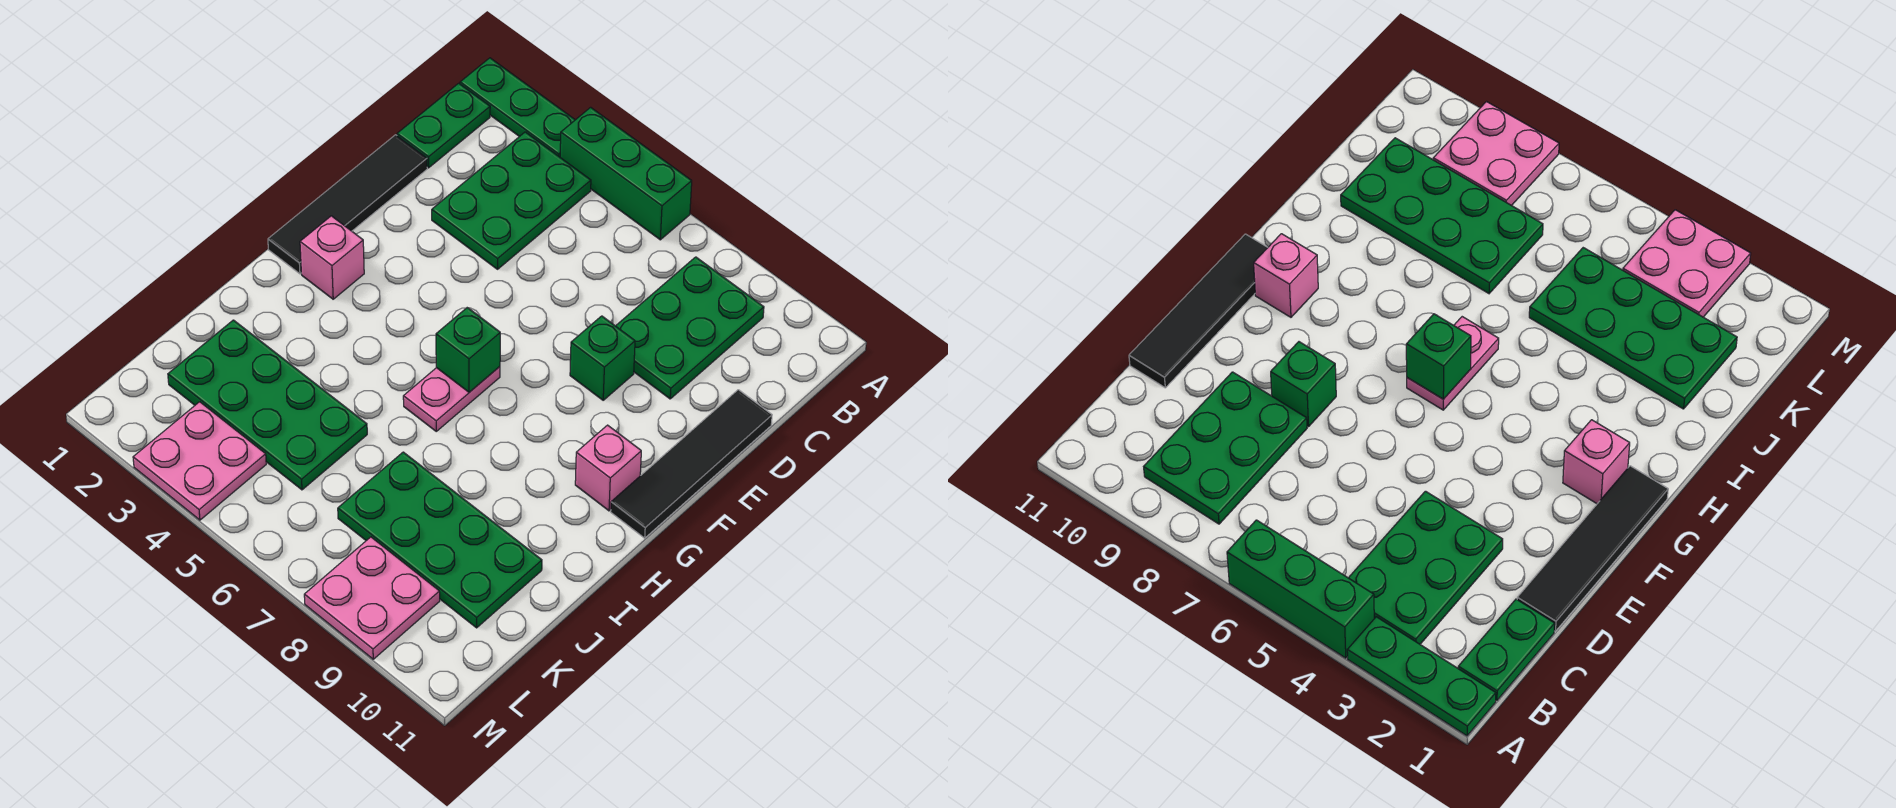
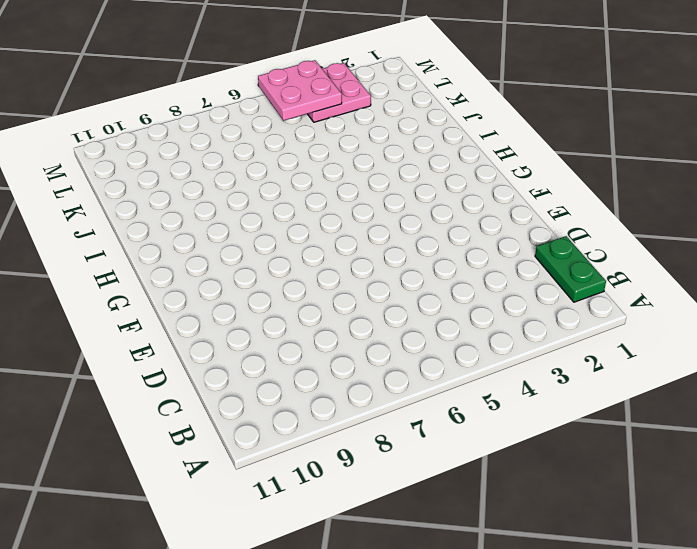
pink 2x2 plate [258,60,342,121] -> pink 2x2 plate moved to [304,537,440,659]
none -> green 1x3 plate [460,58,575,157]
none -> green 1x3 brick [560,107,692,240]
none -> green 2x3 plate [432,132,591,269]

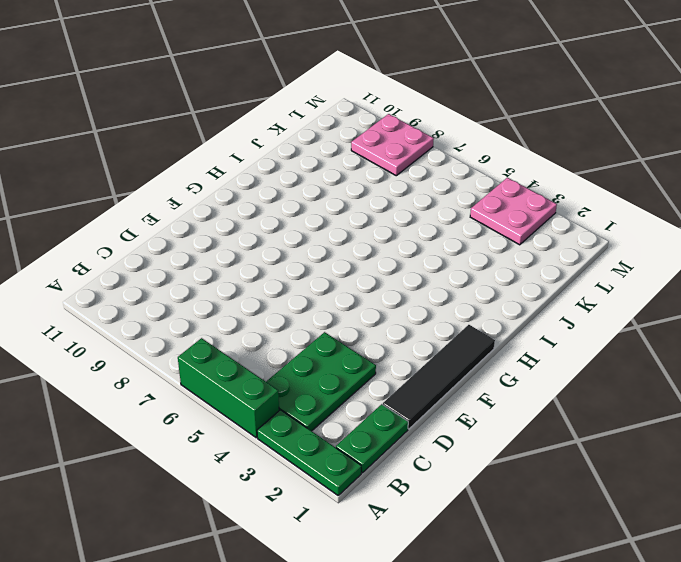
none -> green 2x3 plate [616,257,764,399]
none -> black 1x4 tile [611,390,772,538]
none -> green 1x1 brick [570,316,635,400]

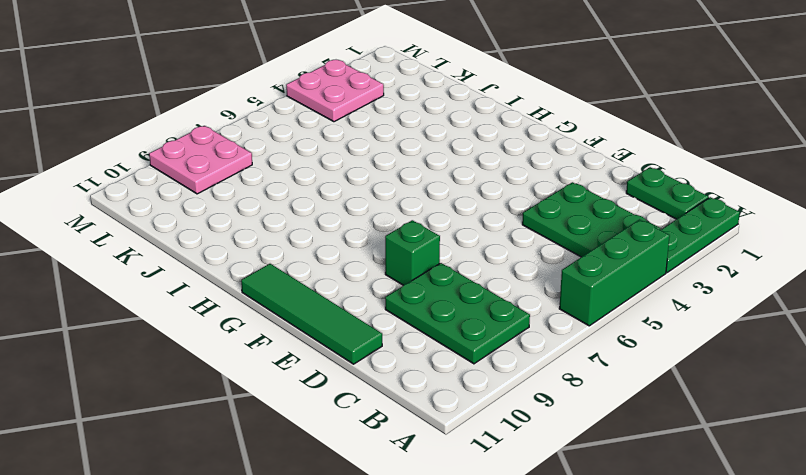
green 1x4 tile [241,264,382,364] -> black 1x4 tile [611,390,772,538]
none -> black 1x4 tile [268,135,427,274]
none -> pink 1x1 brick [300,216,364,299]
none -> pink 1x2 plate [403,367,500,431]

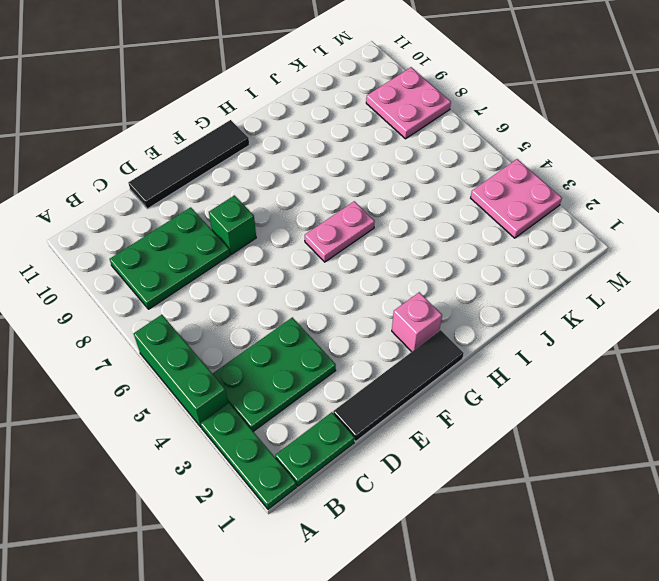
none -> pink 1x1 brick [575,425,641,511]
none -> green 2x4 plate [168,320,367,490]
none -> green 2x4 plate [338,452,542,628]

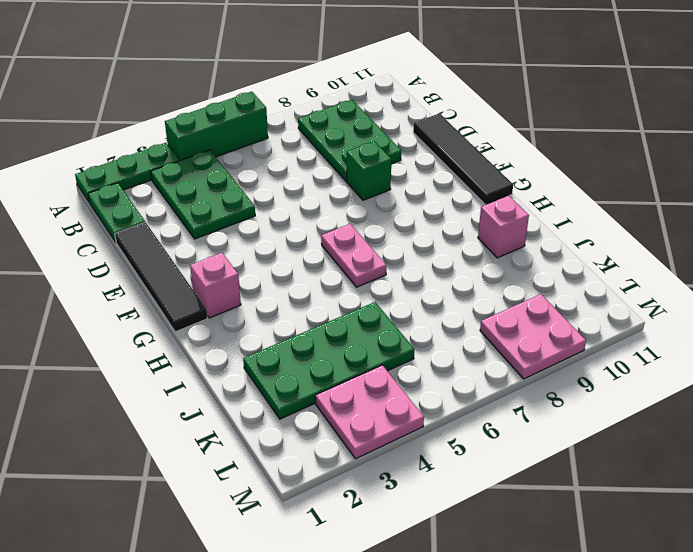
pink 1x1 brick [478,196,529,258] -> pink 1x1 brick moved to [575,425,641,511]
none -> green 2x4 plate [338,452,542,628]
none -> green 1x1 brick [436,308,500,392]

